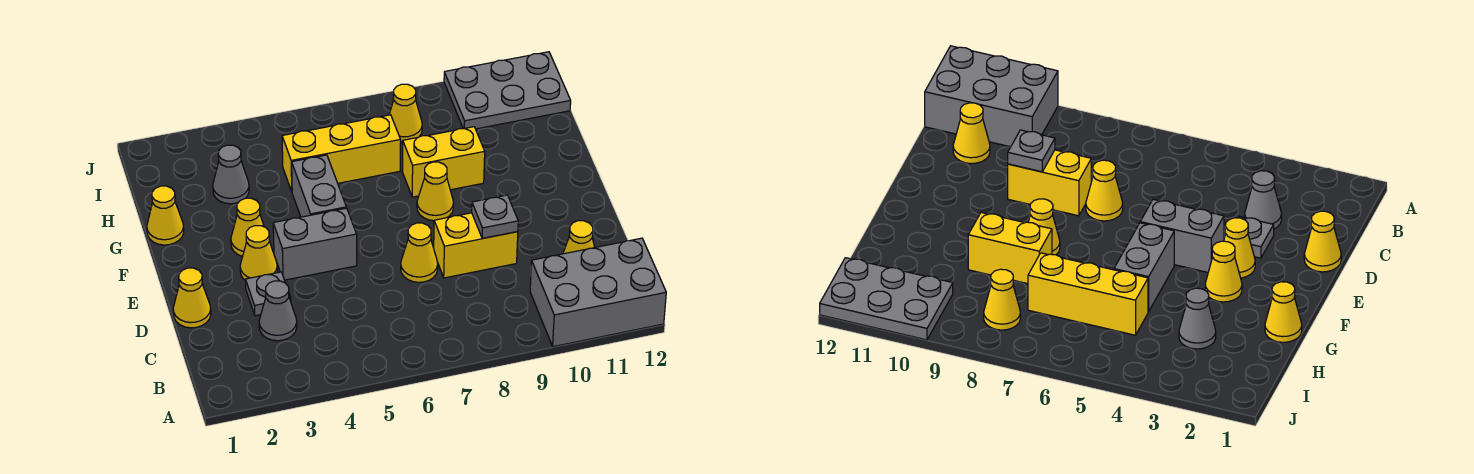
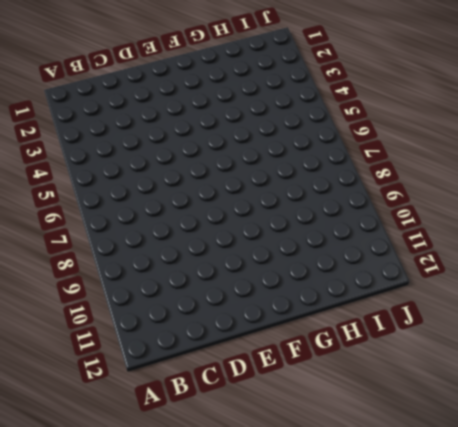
none -> grey 2x3 brick [530,238,666,347]
none -> grey 1x1 cone [259,281,297,341]
none -> yellow 1x1 cone [563,221,595,254]

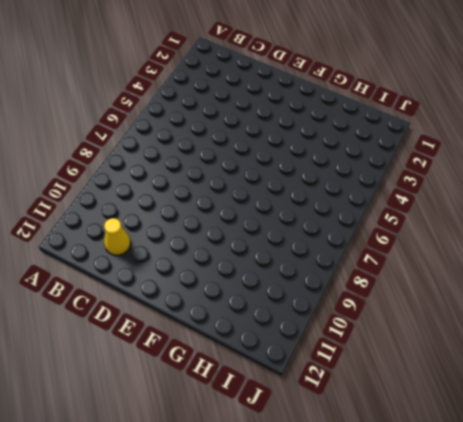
none -> grey 2x3 brick [530,238,666,347]
none -> grey 1x1 cone [259,281,297,341]
none -> yellow 1x1 cone [173,268,211,328]

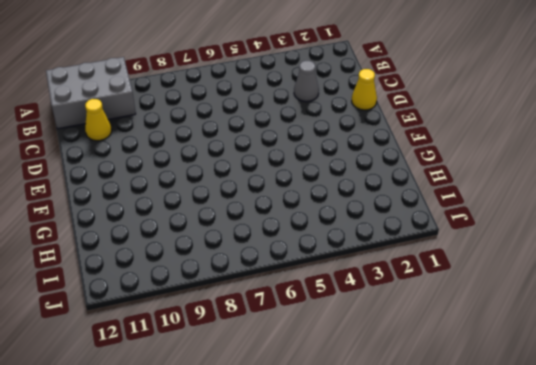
none -> grey 1x1 plate [245,272,291,316]
none -> yellow 1x1 cone [401,223,438,282]
none -> yellow 1x2 brick [434,213,518,278]

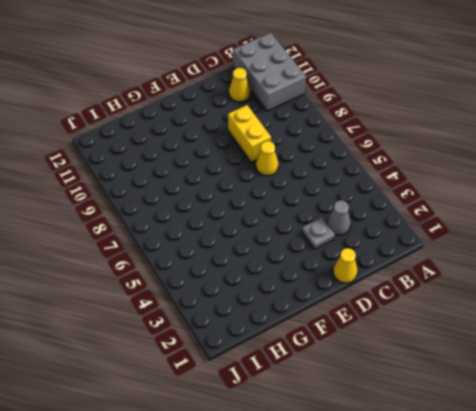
none -> yellow 1x1 cone [240,226,277,281]
none -> grey 1x2 brick [273,208,357,280]
none -> yellow 1x1 cone [231,198,264,257]

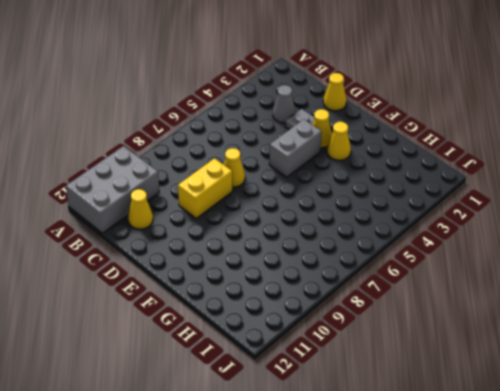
none -> grey 1x2 brick [292,155,346,217]
none -> yellow 1x1 cone [417,162,453,221]
none -> yellow 1x1 cone [147,186,184,245]

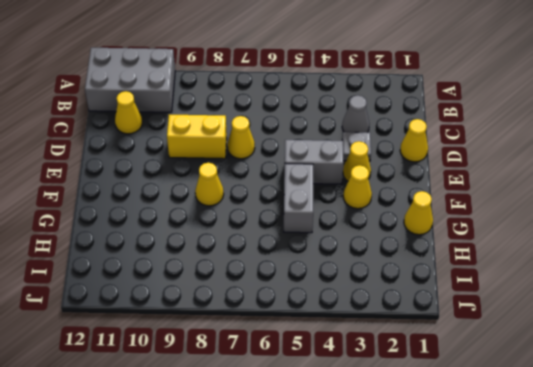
none -> yellow 1x2 brick [402,127,485,197]
none -> grey 1x1 cone [213,145,249,204]
none -> yellow 1x3 brick [282,115,401,191]

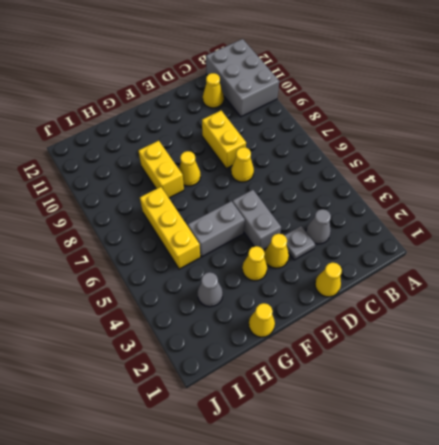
none -> yellow 1x1 cone [389,84,422,142]
none -> grey 2x3 plate [444,52,571,129]
none -> grey 1x1 plate [472,195,518,238]

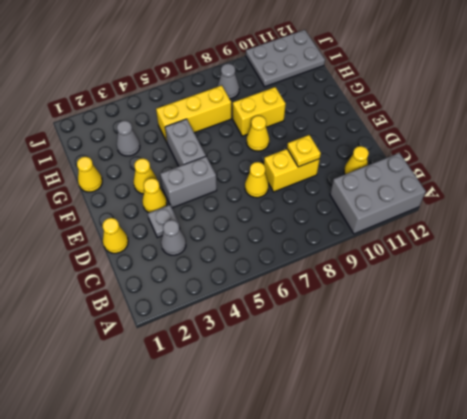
yellow 1x1 plate [287,135,321,167] -> grey 1x1 plate [472,195,518,238]
grey 1x1 cone [218,64,239,99] -> yellow 1x1 cone [389,84,422,142]

